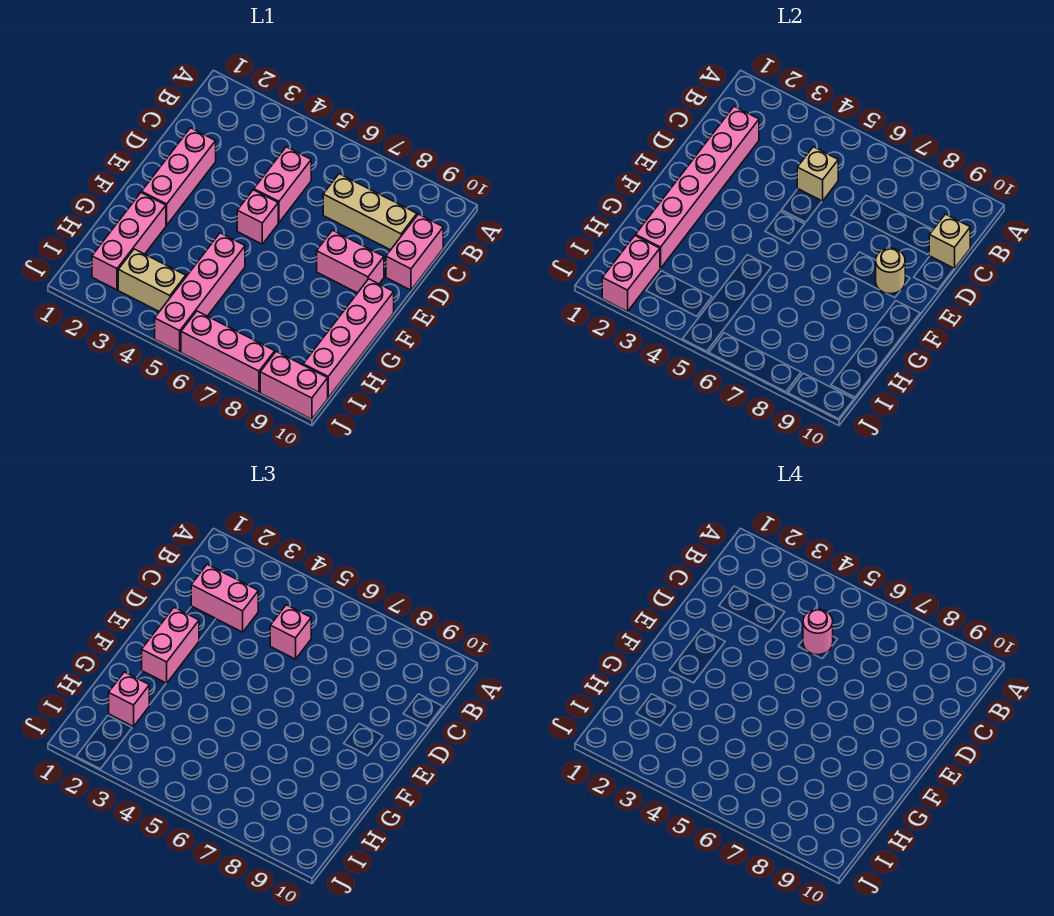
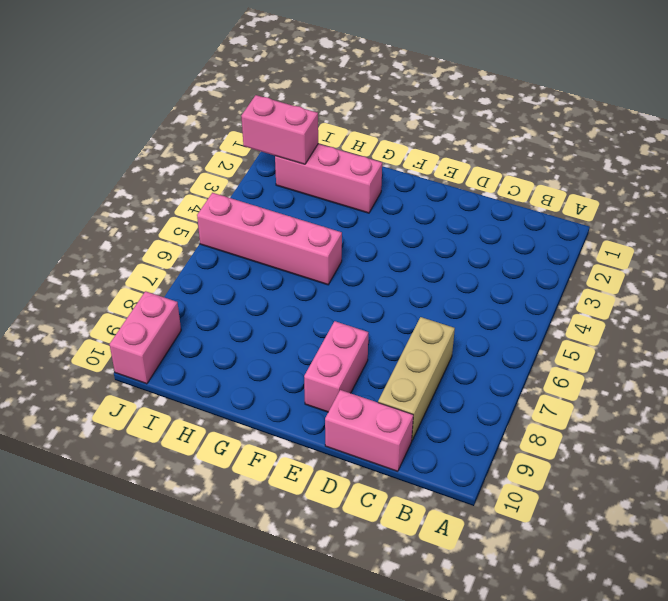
none -> pink 1x2 brick [254,147,311,223]
none -> pink 1x3 brick [142,128,216,225]
none -> pink 1x1 brick [237,190,278,244]

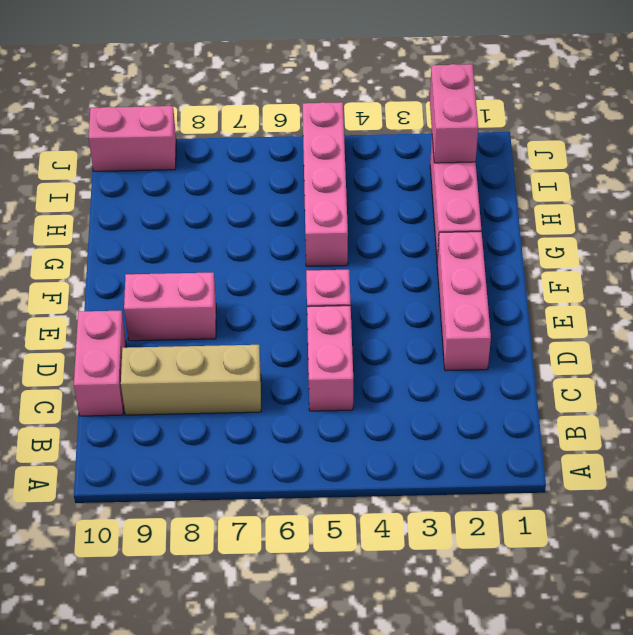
none -> pink 1x4 brick [303,279,394,398]
none -> tan 1x2 brick [118,249,186,312]
none -> pink 1x3 brick [181,311,275,392]

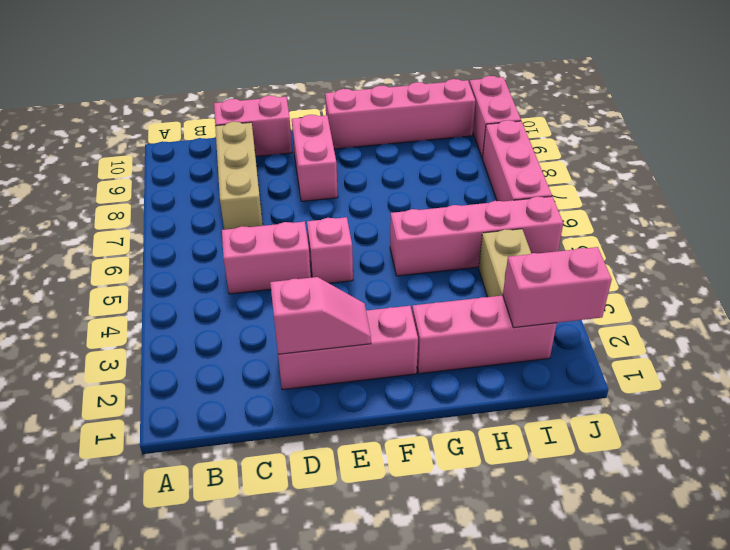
pink 1x2 slope [270,277,371,354] -> pink 1x6 brick [636,106,759,268]
none -> tan 1x1 brick [797,147,838,201]
none -> tan 1x1 brick [929,214,970,269]
none -> tan 1x1 round brick [876,248,905,294]

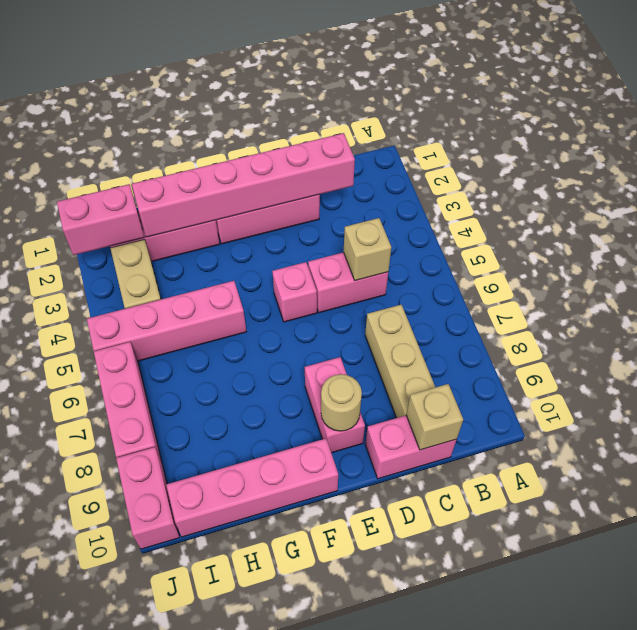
none -> pink 1x2 brick [191,564,258,632]
none -> pink 1x1 brick [270,605,311,659]
none -> pink 1x2 brick [142,608,199,683]

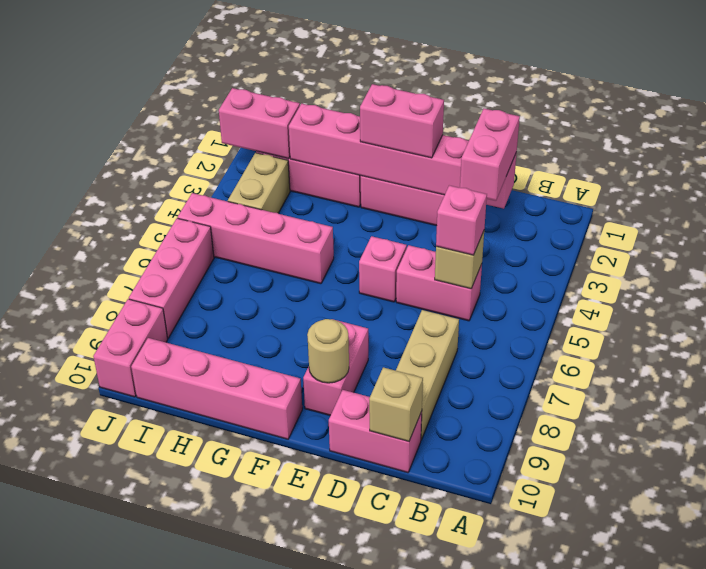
none -> pink 1x1 brick [109,672,149,726]
none -> pink 1x1 round brick [803,609,833,655]

